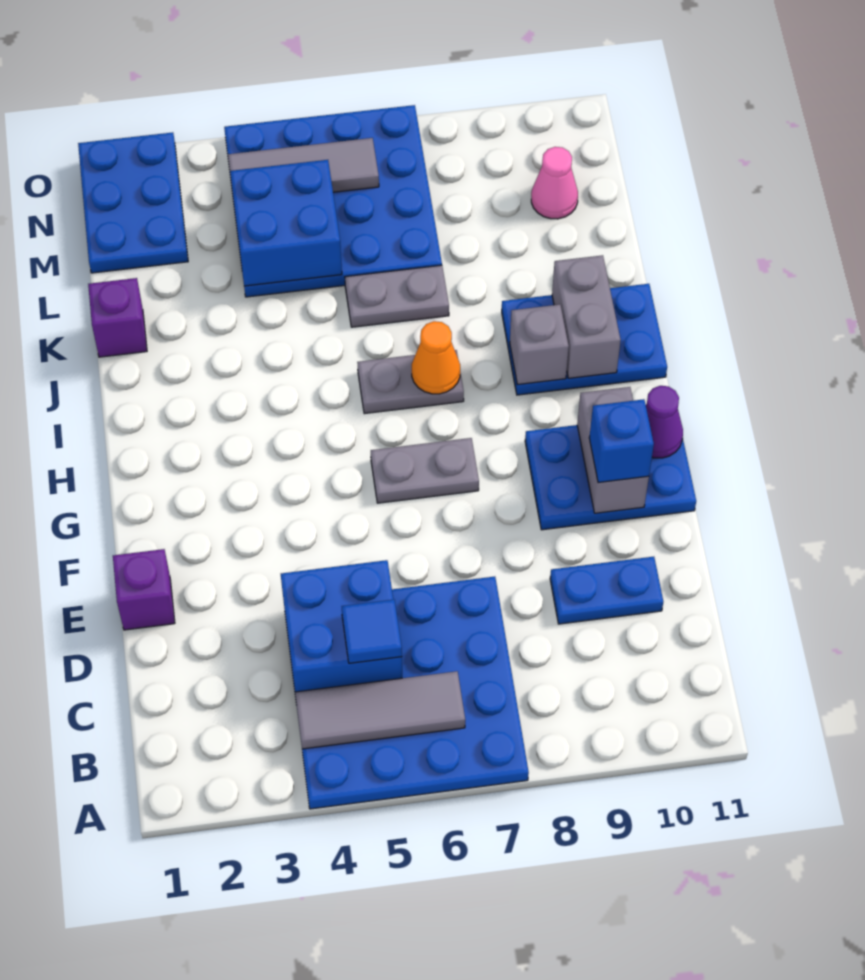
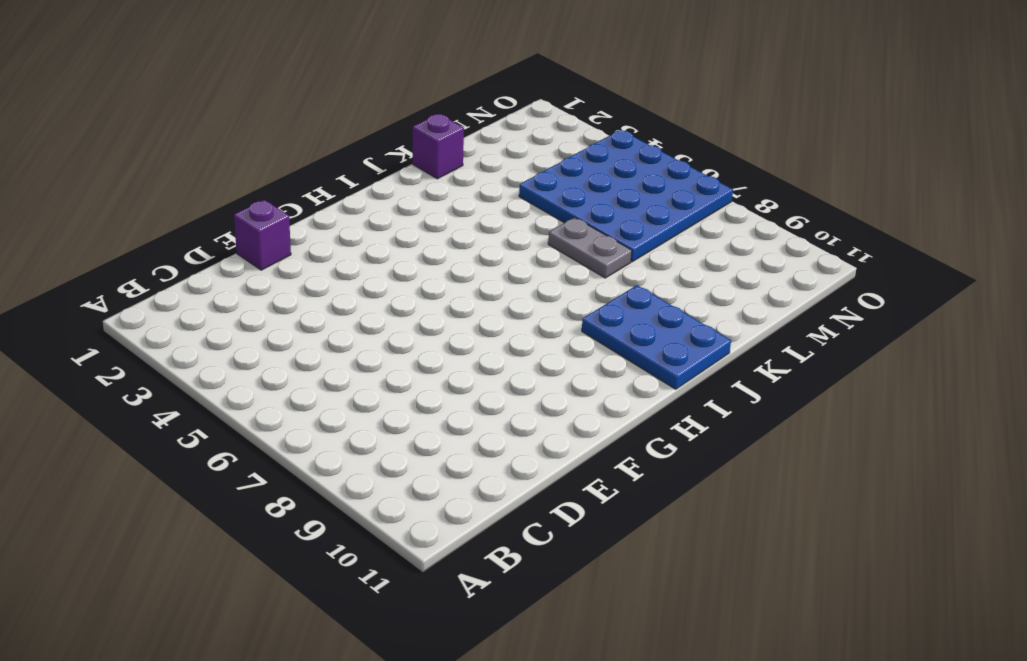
none -> blue 4x4 plate [288,577,529,809]
none -> blue 1x2 plate [550,557,663,624]
none -> blue 2x3 plate [525,425,696,530]

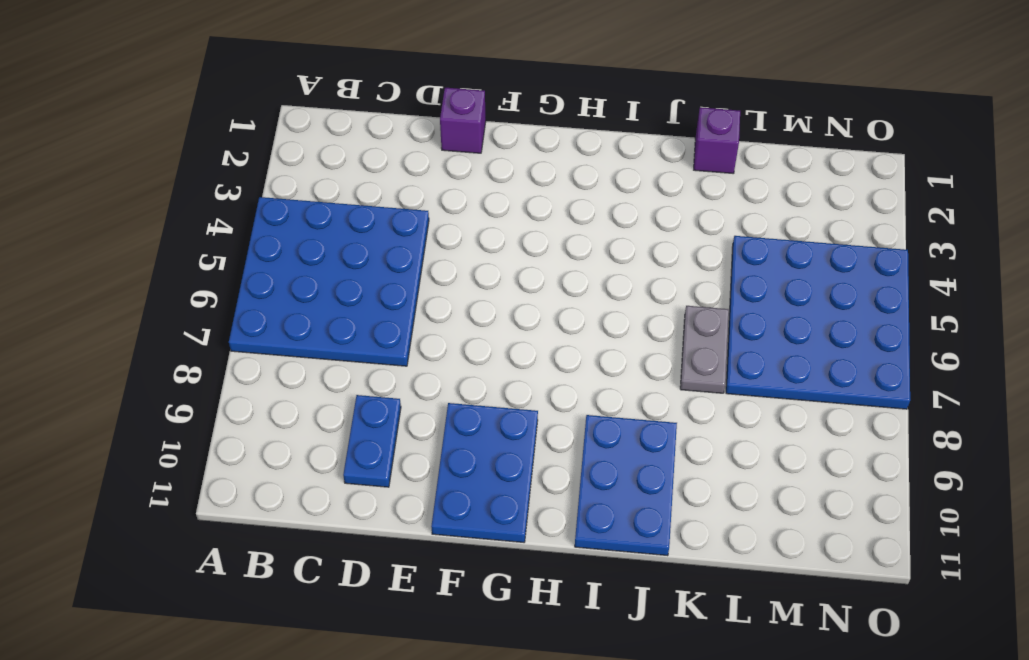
none -> grey 1x2 plate [371,438,479,503]
none -> grey 1x2 plate [357,350,464,414]
none -> blue 2x3 plate [78,132,188,273]

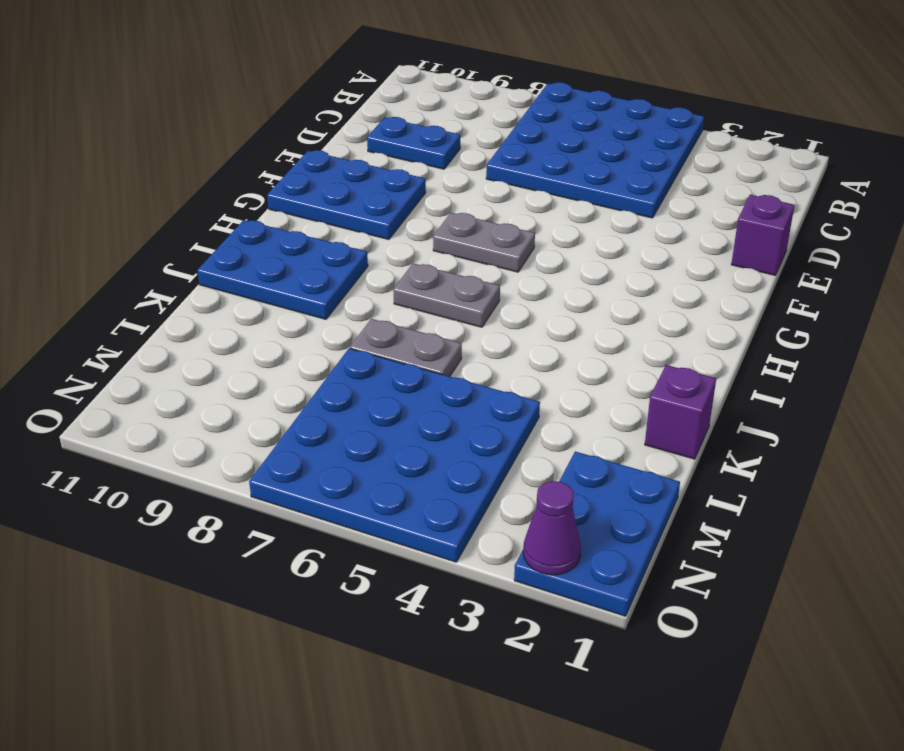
purple 1x1 cone [523,481,581,575] -> purple 1x1 cone moved to [646,386,683,458]
none -> pink 1x1 cone [531,147,578,219]
none -> grey 1x3 tile [295,671,465,749]
none -> blue 2x2 brick [281,560,402,692]

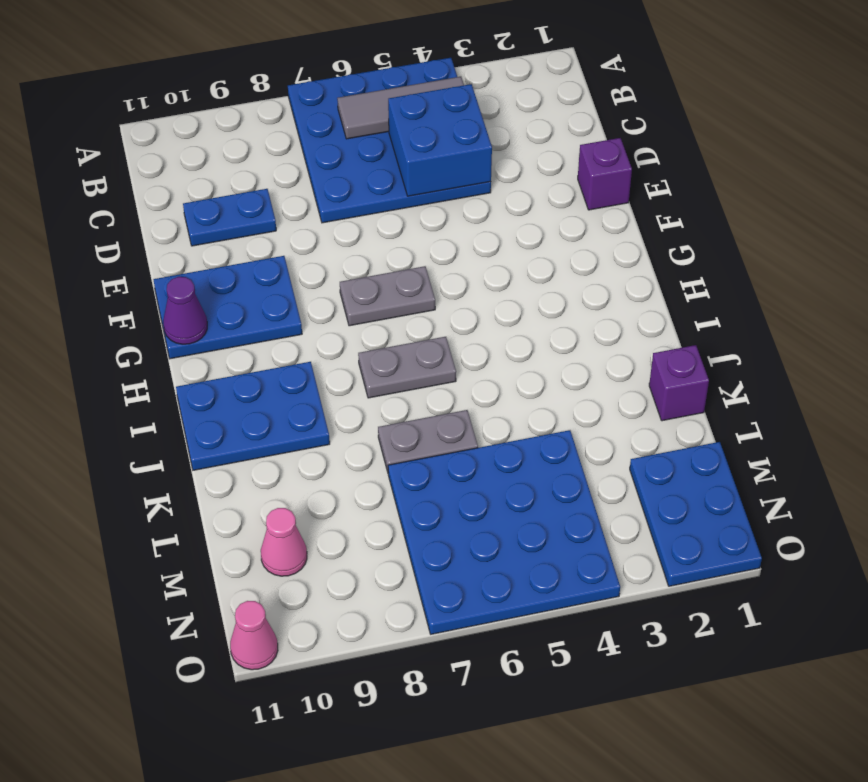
pink 1x1 cone [230,601,278,670] -> none
none -> grey 1x2 brick [577,387,649,513]
none -> orange 1x1 cone [412,321,460,394]
none -> grey 1x1 brick [510,305,569,385]

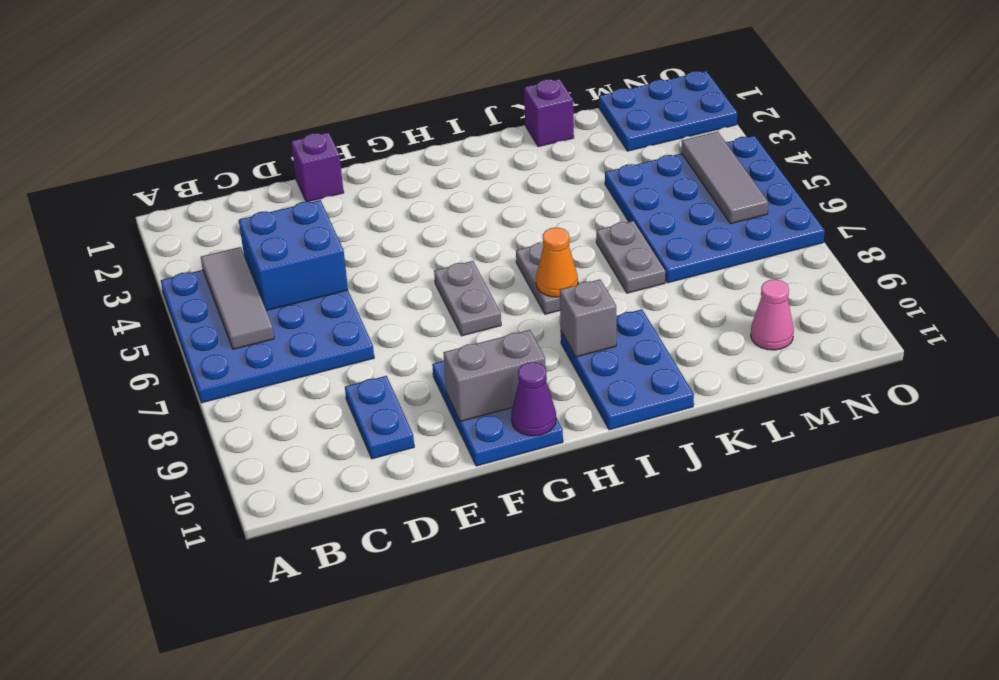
none -> grey 1x2 brick [552,255,621,378]
none -> blue 2x2 brick [230,160,342,286]
none -> blue 1x1 tile [342,599,402,663]

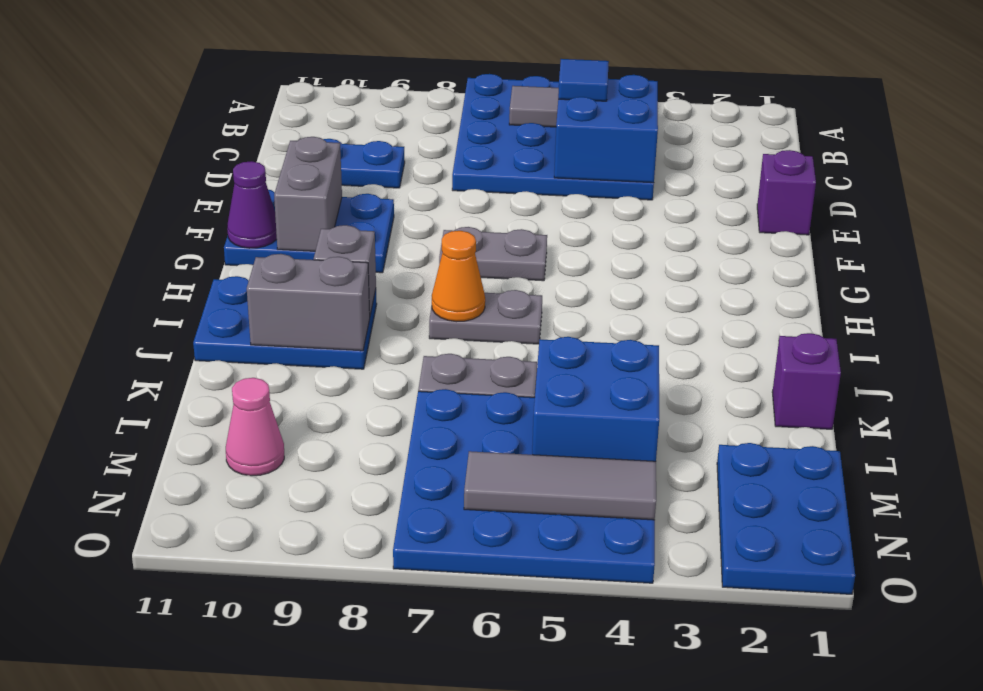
grey 1x2 brick [247,254,370,351] -> grey 1x2 brick turned to [552,255,621,378]
none -> blue 1x1 brick [589,399,654,483]

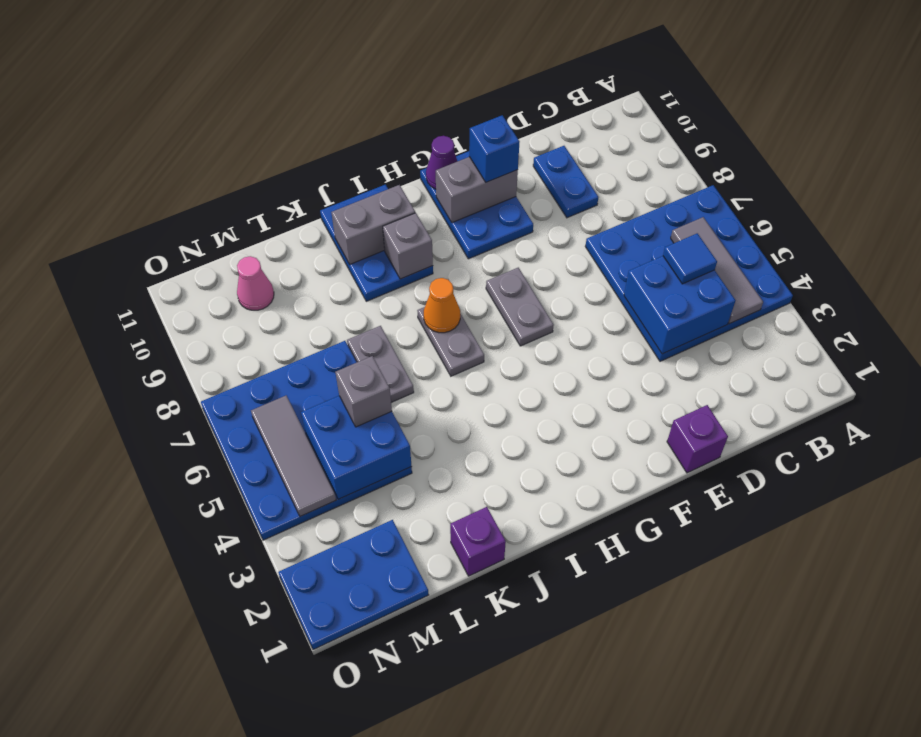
grey 1x1 brick [335,356,392,427] -> none

